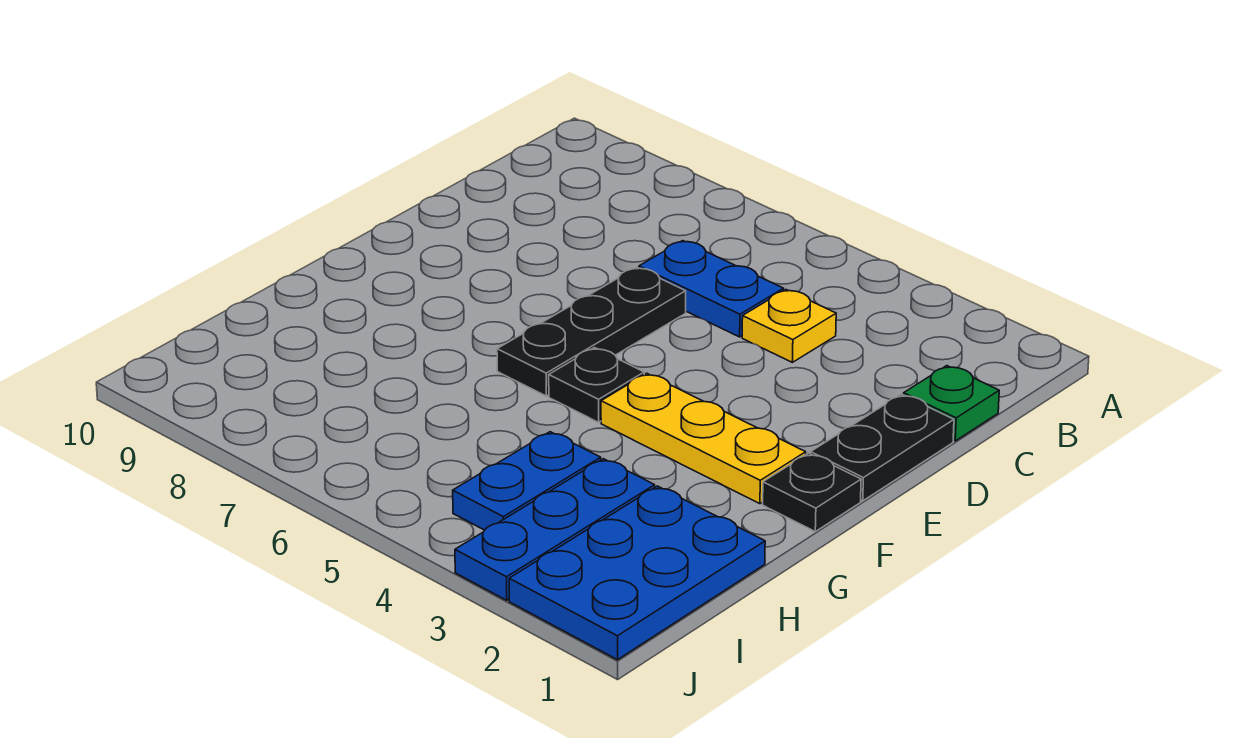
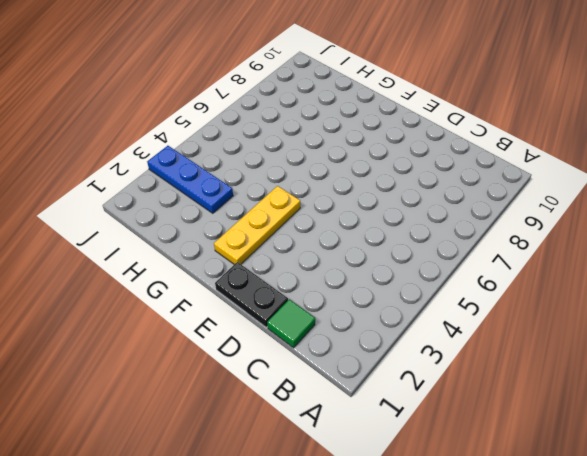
green 1x1 tile [267,299,315,348] -> green 1x1 plate [904,366,999,441]
none -> yellow 1x1 plate [742,290,836,362]
none -> blue 1x2 plate [639,241,784,337]

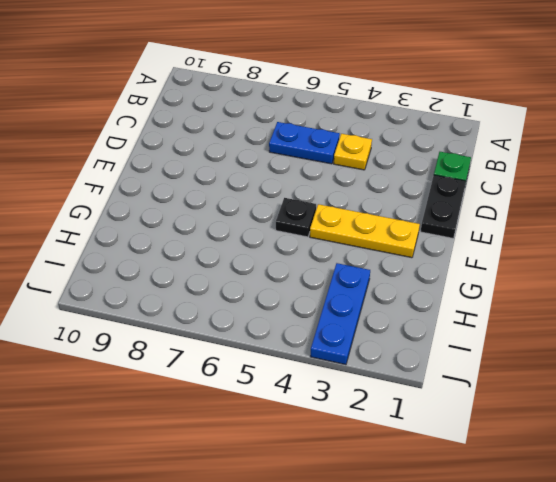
none -> black 1x3 plate [497,267,686,396]
none -> black 1x1 plate [763,453,861,531]

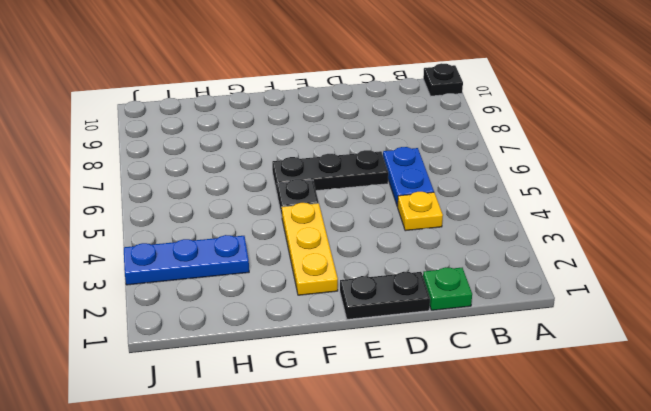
black 1x1 plate [423,63,463,96] -> black 1x1 plate moved to [763,453,861,531]
none -> blue 2x3 plate [509,486,765,660]
none -> blue 1x2 plate [453,432,601,530]

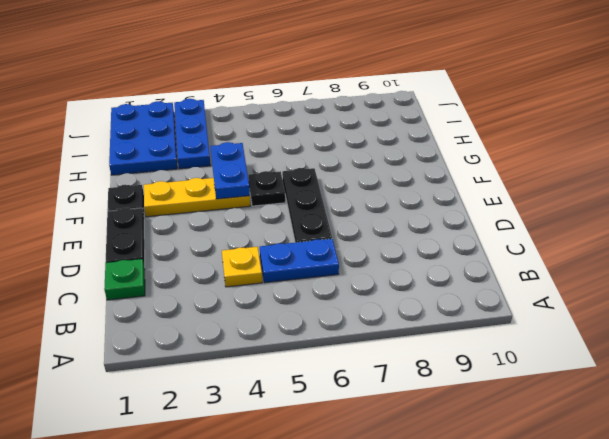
blue 1x2 plate [210,142,250,199] -> blue 1x2 plate moved to [453,432,601,530]

